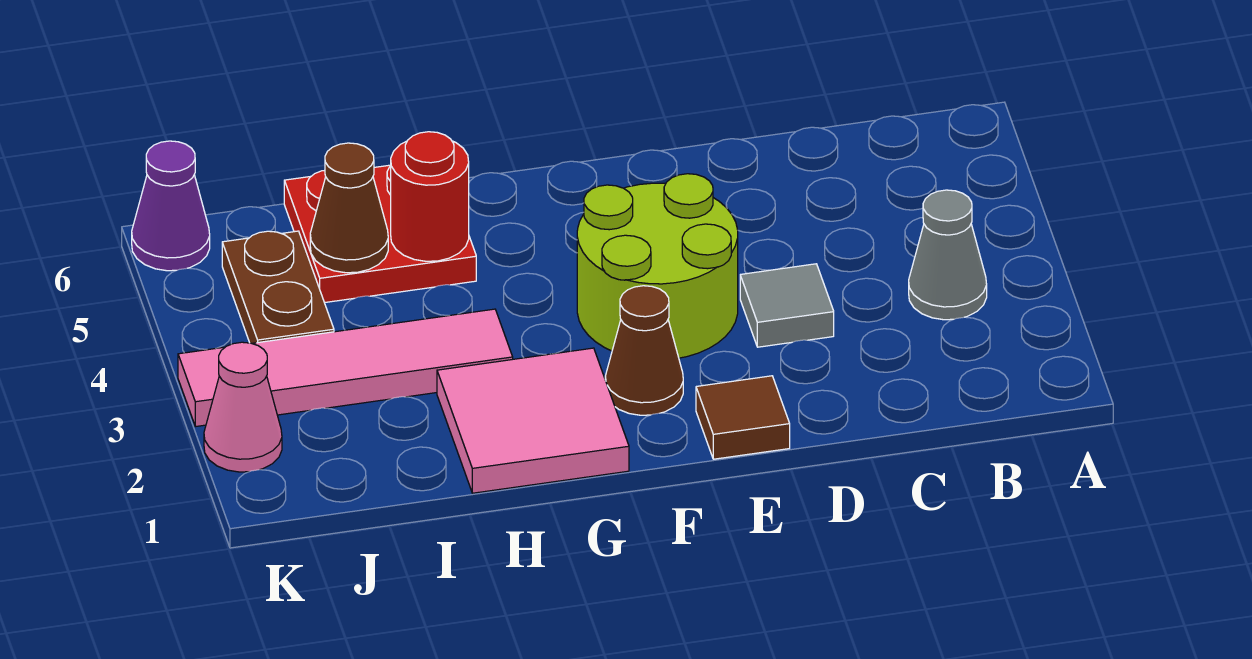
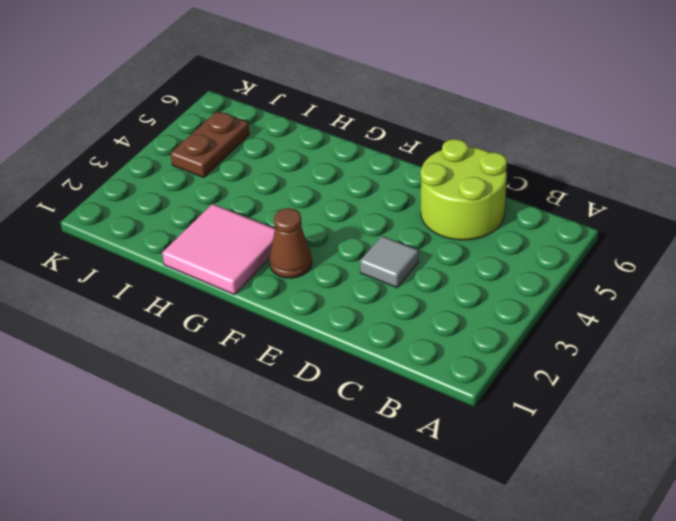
lime 2x2 round brick [421,139,507,240] -> lime 2x2 round brick moved to [577,174,738,358]
none -> grey 1x1 cone [909,190,987,320]
none -> brown 1x1 tile [696,376,790,459]
none -> pink 1x4 tile [178,309,513,427]

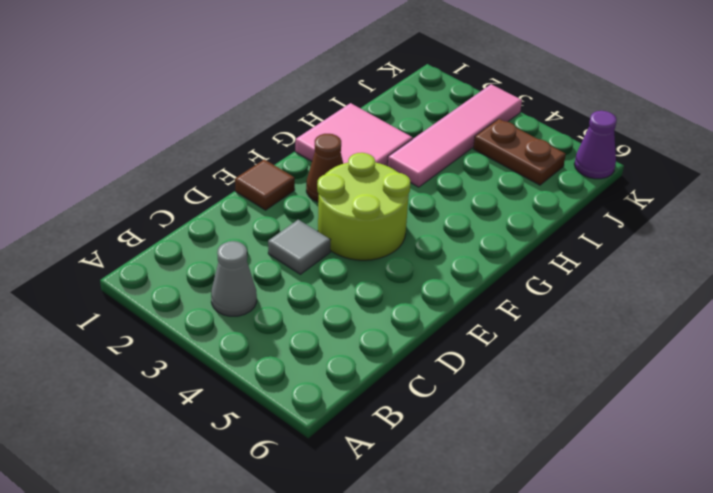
none -> red 2x2 plate [284,165,476,303]
none -> pink 1x1 cone [204,342,282,472]
none -> red 1x1 round brick [391,132,469,261]

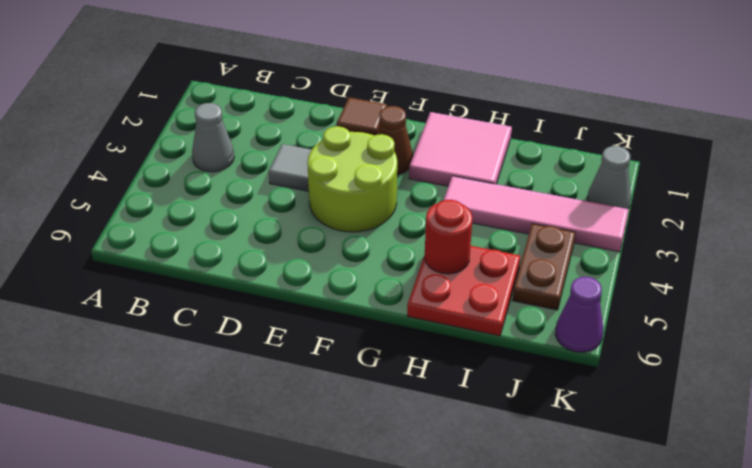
grey 1x1 cone [587,146,631,209] -> pink 1x1 cone [204,342,282,472]
none -> brown 1x1 cone [310,143,388,273]

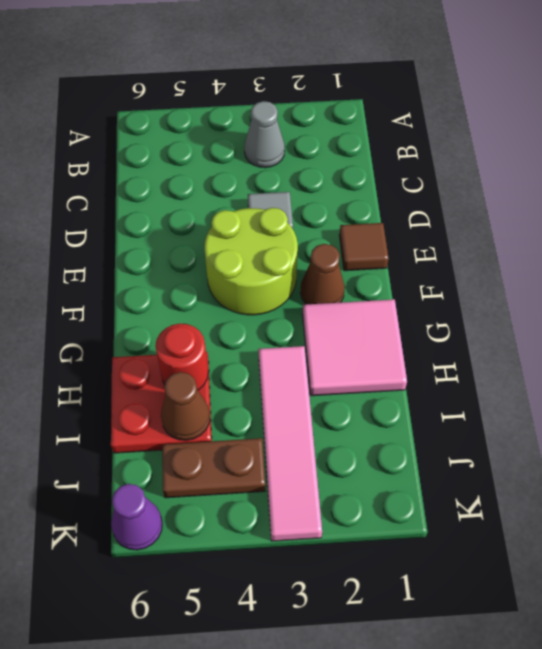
none -> pink 1x1 cone [204,342,282,472]

